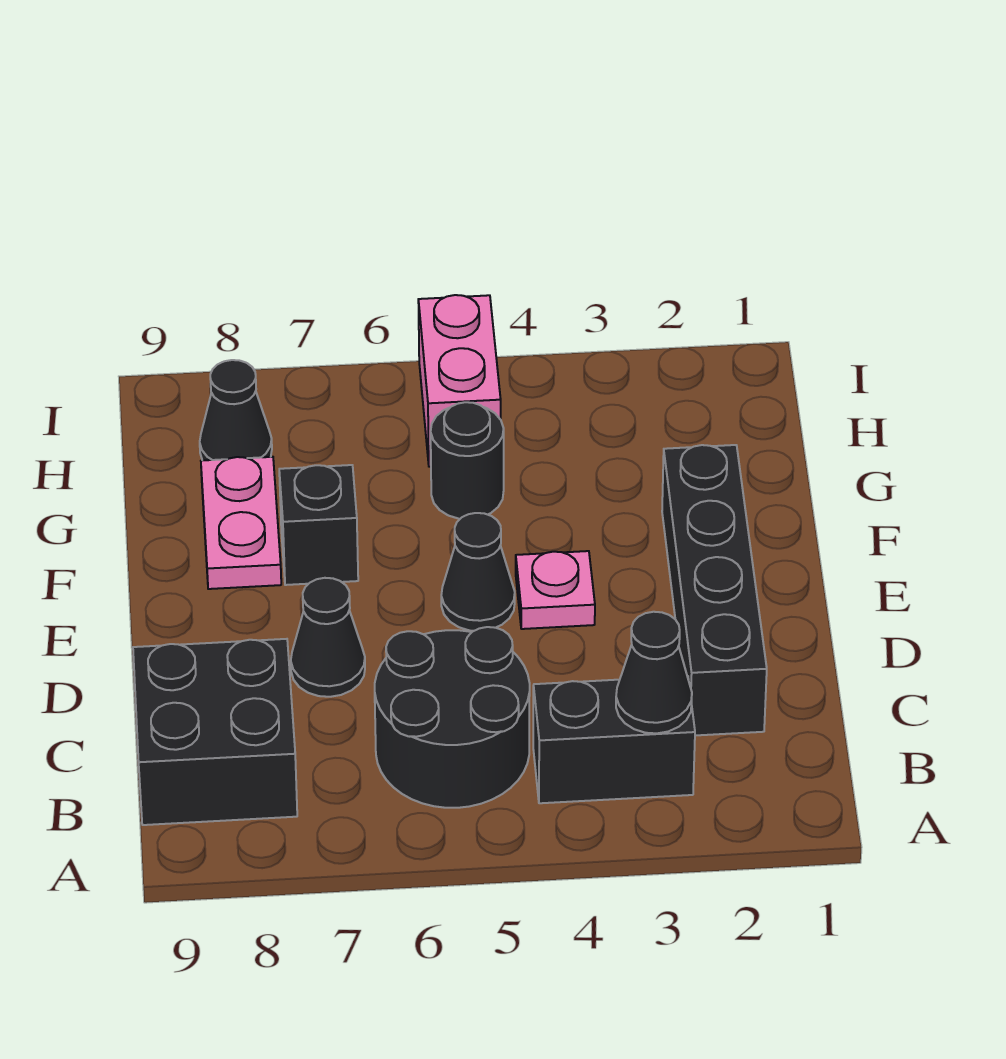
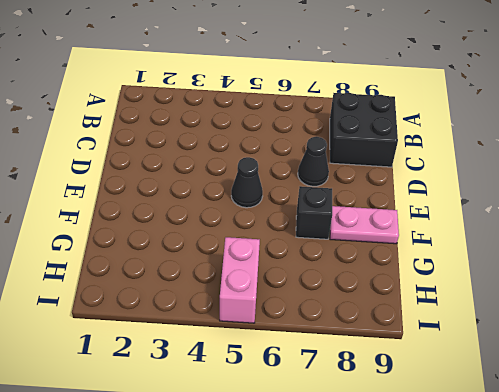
pink 1x2 plate [330,206,399,244] -> pink 1x2 plate turned to [201,457,281,589]
none -> black 1x2 brick [533,676,695,803]
none -> black 2x2 round brick [375,627,530,808]
none -> black 1x4 brick [662,445,767,735]

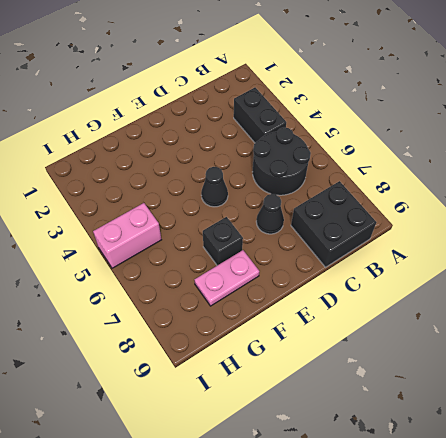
none -> black 1x4 brick [662,445,767,735]
none -> pink 1x1 plate [516,551,595,629]
none -> black 1x1 round brick [431,402,504,519]

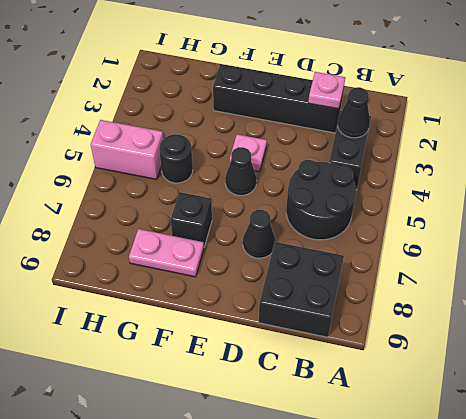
pink 1x1 plate [308,72,345,109] -> none
none -> black 1x1 cone [200,360,272,460]

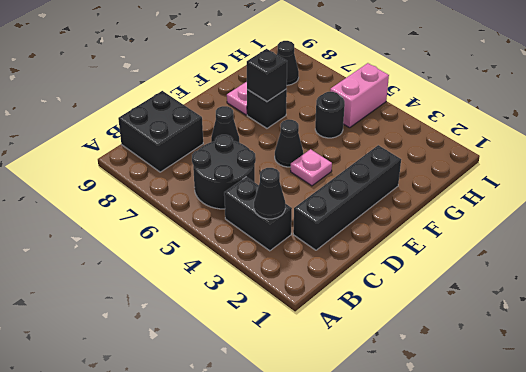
black 1x1 brick [247,49,287,102] -> none

